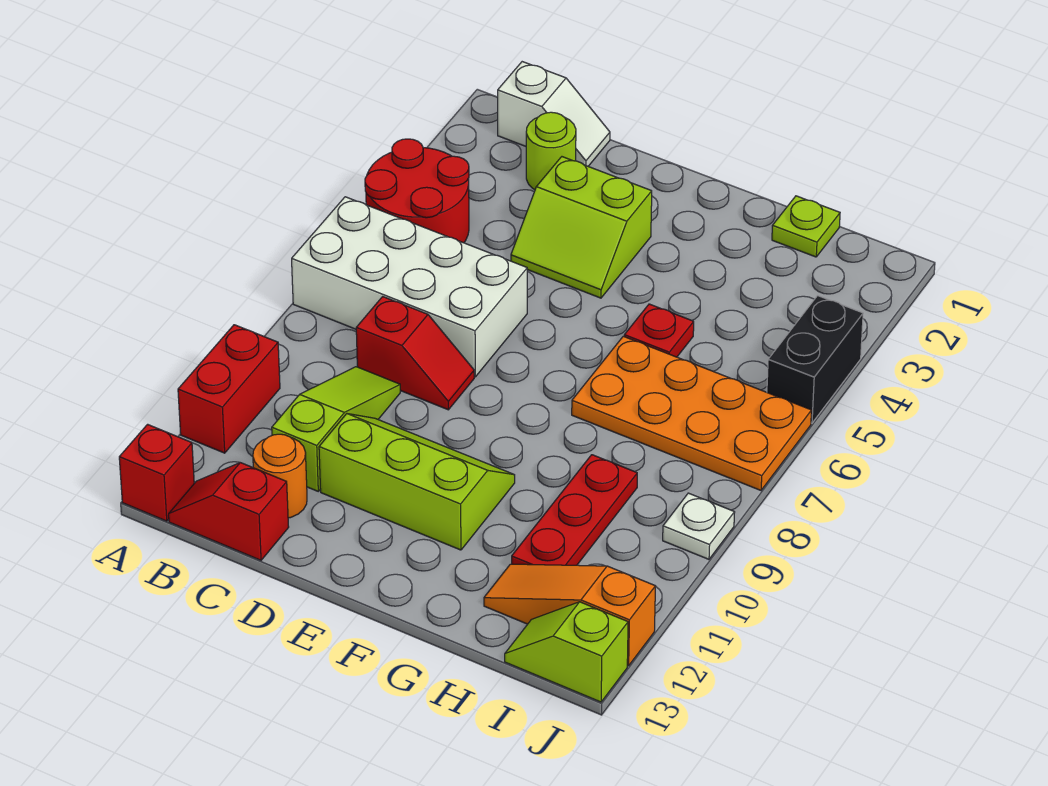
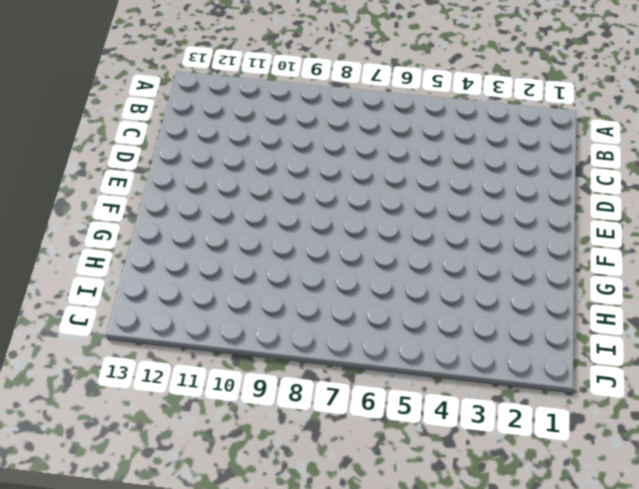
none -> red 2x2 round brick [365,139,469,243]
none -> white 2x4 brick [292,197,527,377]
none -> red 1x2 brick [178,325,280,453]

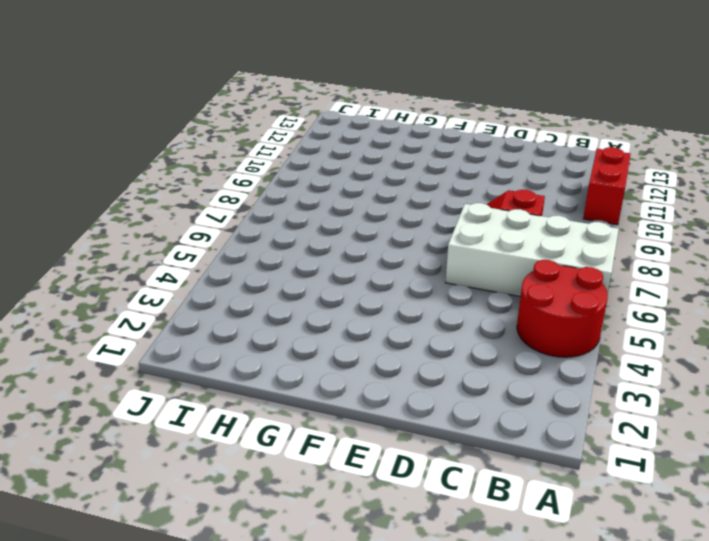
none -> red 1x1 brick [119,424,194,521]
none -> white 1x2 slope [498,62,610,166]
none -> red 1x2 slope [169,463,289,560]

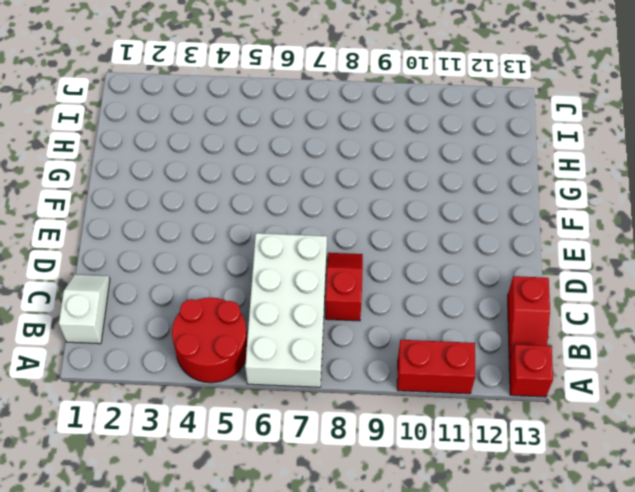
none -> lime 1x1 round brick [526,112,576,189]
none -> lime 1x3 slope [272,367,400,491]
none -> orange 1x1 round brick [253,434,307,518]

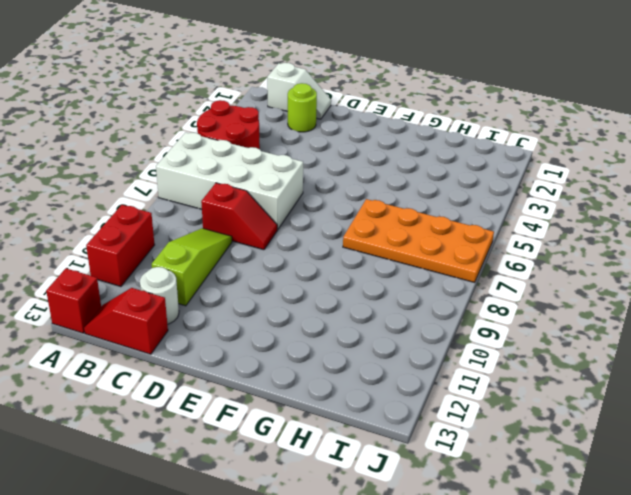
white 1x1 round brick [140,267,179,324] -> orange 1x1 round brick [253,434,307,518]
none -> lime 2x2 slope [511,157,652,298]
none -> lime 2x3 slope [319,414,515,550]
none -> red 1x1 plate [624,304,694,357]

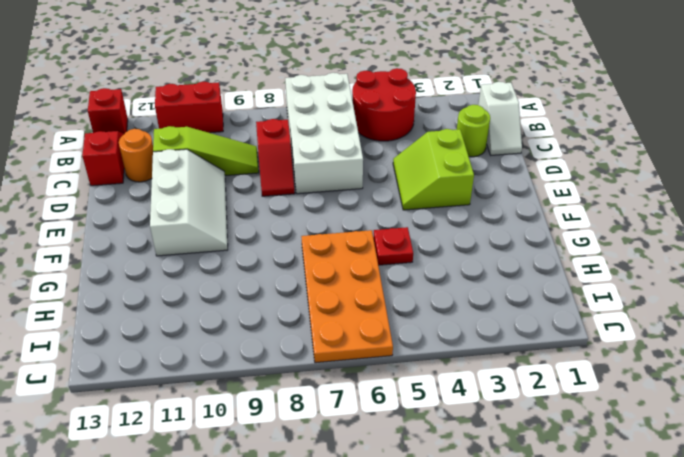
white 2x3 slope [150,149,228,256] -> lime 2x3 slope [319,414,515,550]
none -> lime 1x1 plate [772,196,840,257]
none -> red 1x3 plate [512,455,637,565]
none -> orange 1x3 slope [484,564,655,666]

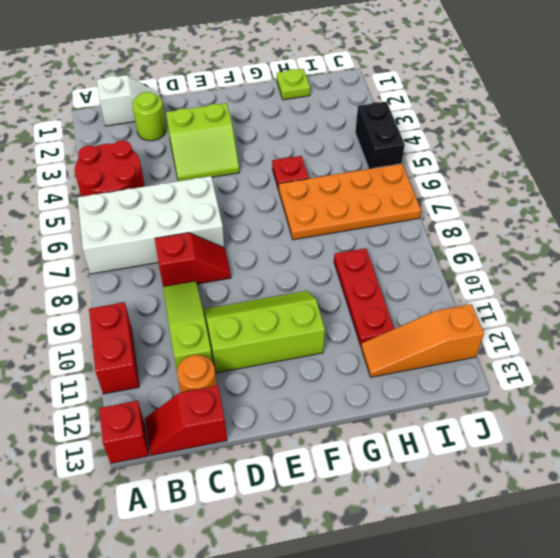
none -> lime 1x2 slope [505,602,628,702]
none -> white 1x1 plate [663,493,735,559]

